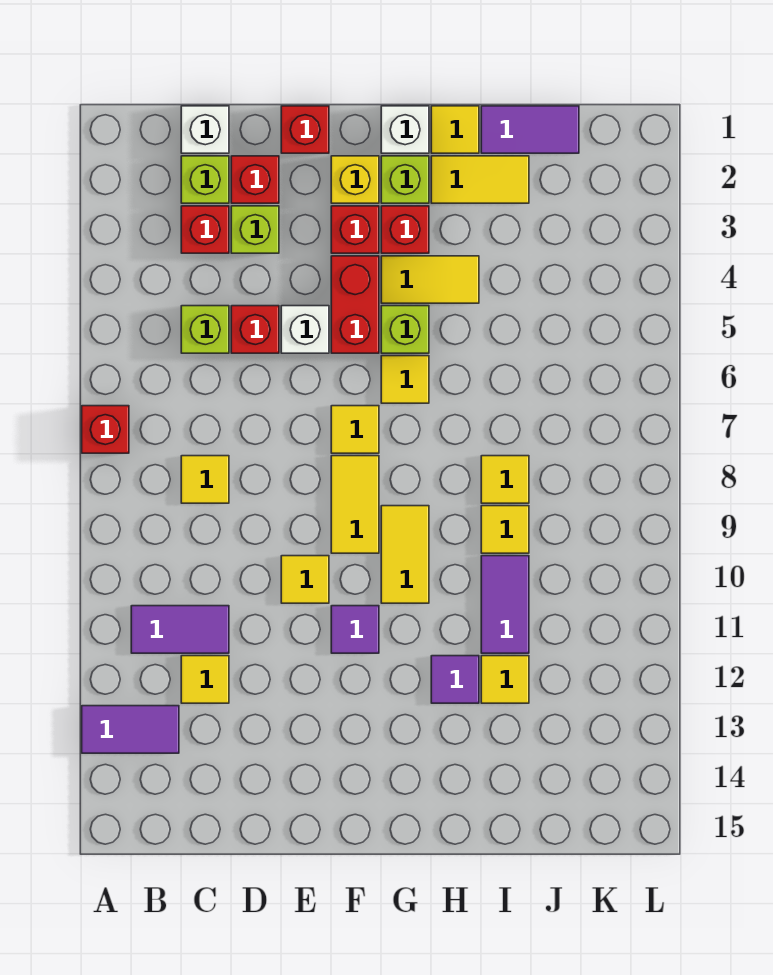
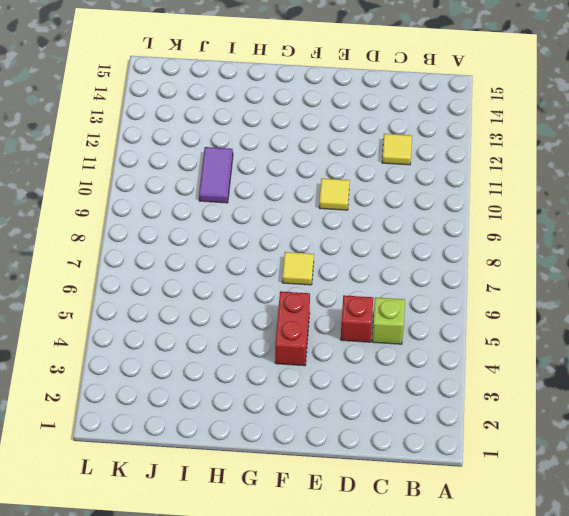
none -> red 1x1 brick [82,406,129,453]
none -> purple 1x2 tile [82,706,179,753]
none -> purple 1x2 tile [131,606,229,653]
none -> white 1x1 brick [181,106,229,153]

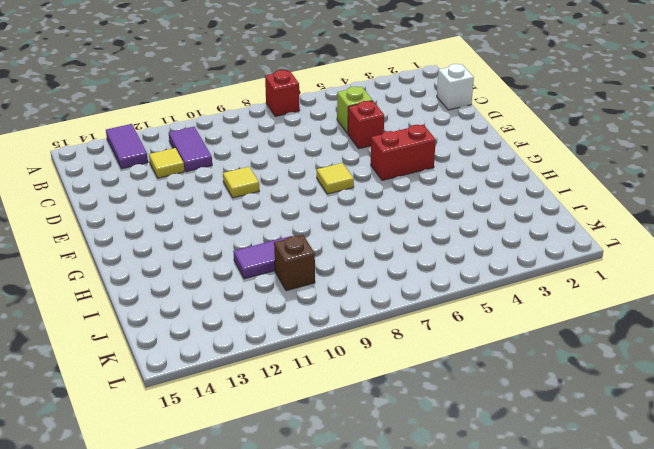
brown 1x1 brick [274,235,315,291] -> none
none -> lime 1x1 brick [181,156,229,203]
none -> red 1x1 brick [181,206,229,253]
none -> yellow 1x1 tile [181,456,229,503]
none -> red 1x1 brick [231,156,279,203]

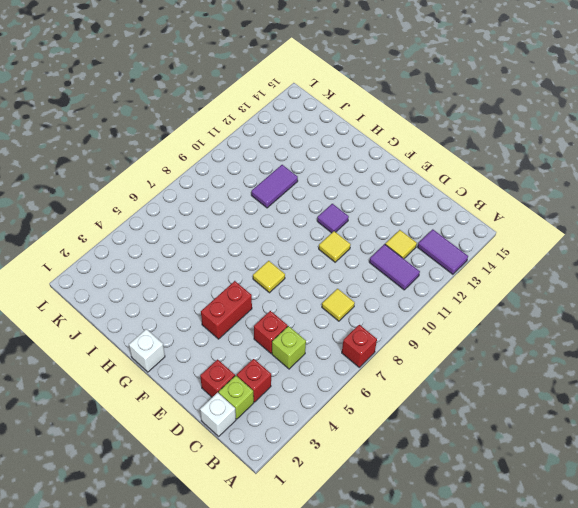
none -> lime 1x1 brick [231,206,279,253]
none -> red 1x1 brick [281,106,329,153]
none -> white 1x1 brick [281,306,329,353]
none -> yellow 1x1 brick [331,156,379,203]

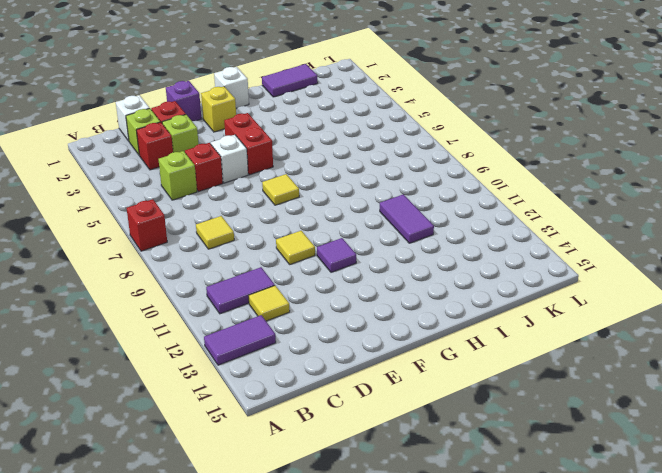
purple 1x1 brick [166,81,201,121] -> red 1x1 brick [281,106,329,153]
none -> red 1x1 brick [331,206,379,253]
none -> yellow 1x2 tile [331,456,379,553]
none -> lime 1x1 brick [381,156,429,203]
none -> red 1x1 brick [381,206,429,253]

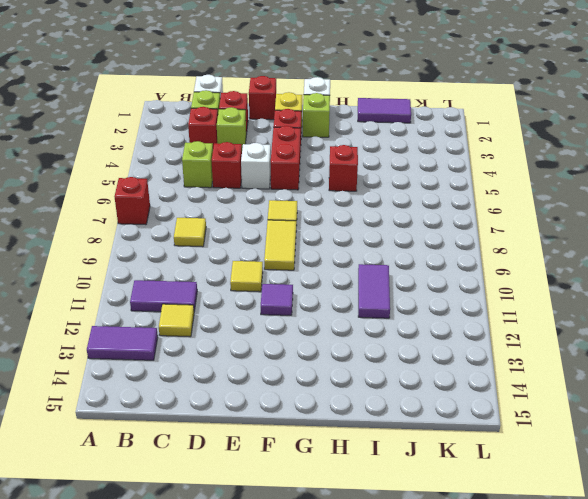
red 1x1 brick [329,145,358,191] -> red 1x1 brick moved to [381,206,429,253]
none -> yellow 1x2 tile [381,256,479,303]
none -> lime 1x1 brick [381,306,429,353]
none -> yellow 1x1 tile [381,356,429,403]
none -> yellow 1x2 tile [381,506,429,603]

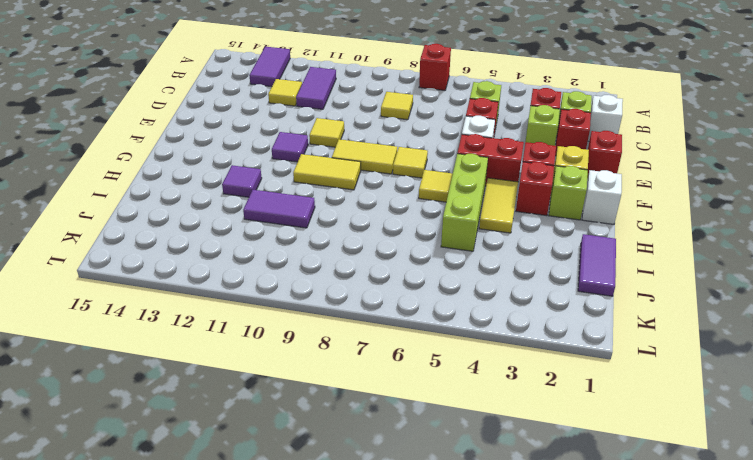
lime 1x3 brick [441,154,488,251] -> lime 1x1 brick [381,306,429,353]
none -> yellow 1x1 tile [431,106,479,153]
none -> yellow 1x2 tile [431,156,529,203]
none -> yellow 1x1 tile [481,456,529,503]
none -> yellow 1x1 tile [481,506,529,553]

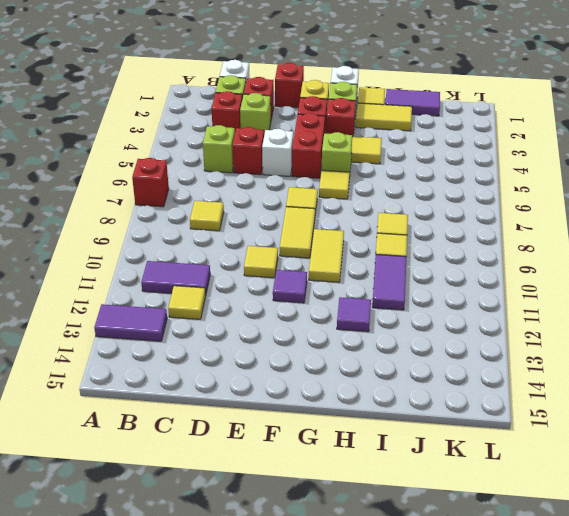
none -> yellow 1x1 tile [481,656,529,703]

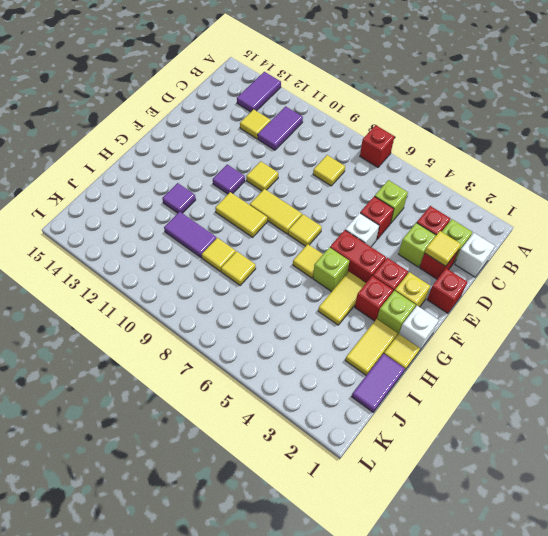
yellow 1x1 tile [425,231,461,266] -> yellow 1x1 tile moved to [481,656,529,703]

